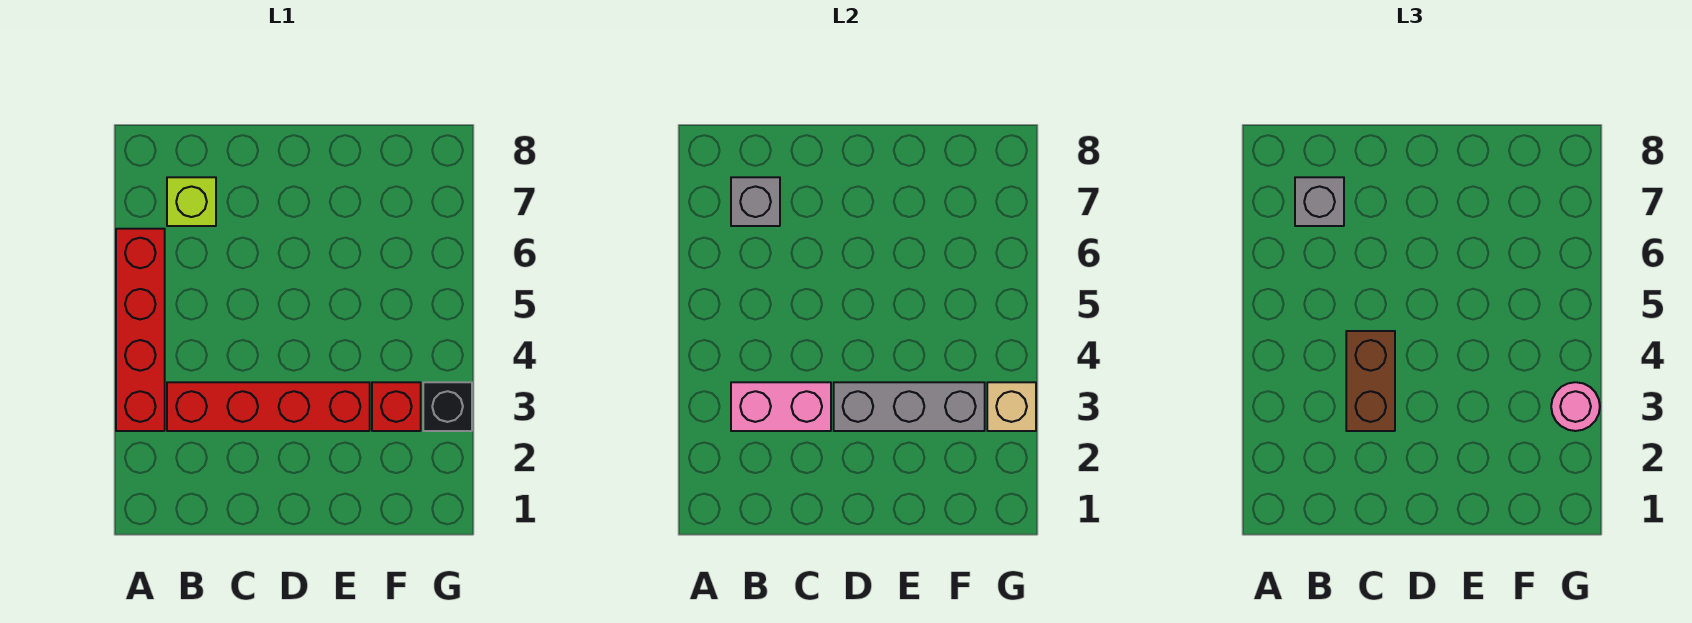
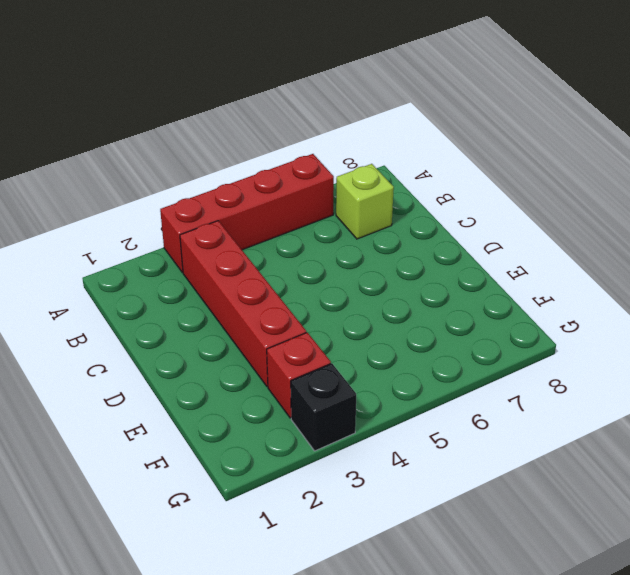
none -> pink 1x2 brick [731,382,831,431]
none -> grey 1x1 brick [731,177,780,226]
none -> grey 1x3 brick [834,382,985,431]

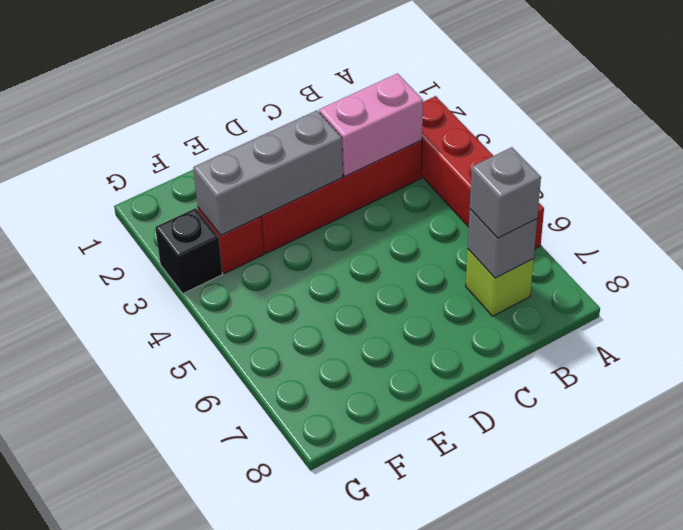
none -> tan 1x1 brick [987,382,1036,431]
none -> brown 1x2 brick [1346,331,1395,431]
none -> pink 1x1 round brick [1551,382,1600,431]

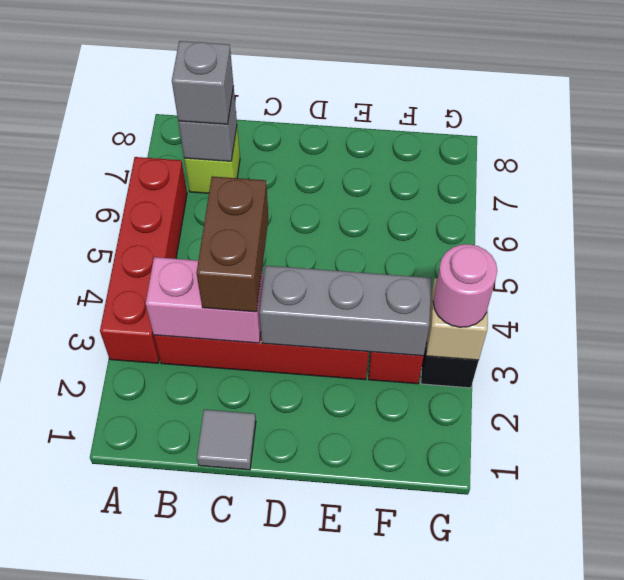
grey 1x1 tile [197,410,256,470] -> none

